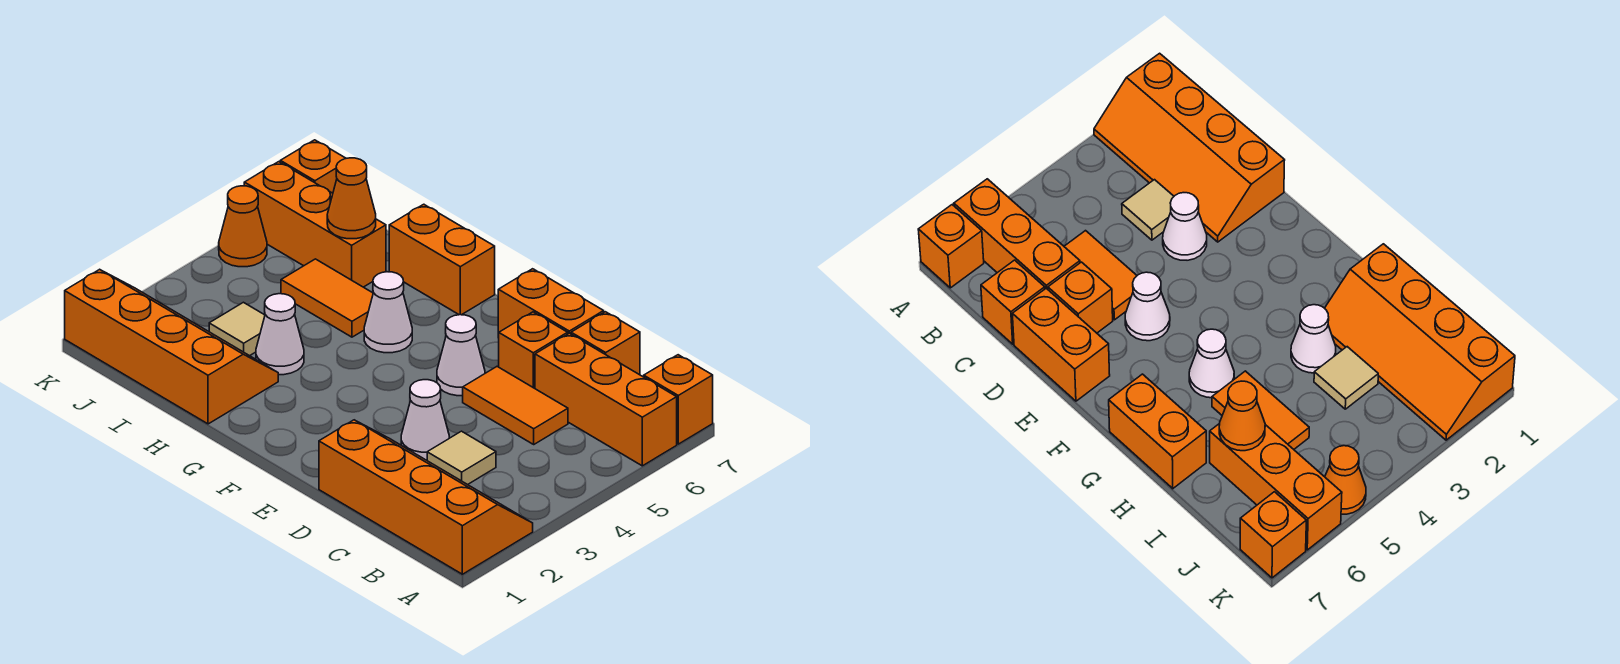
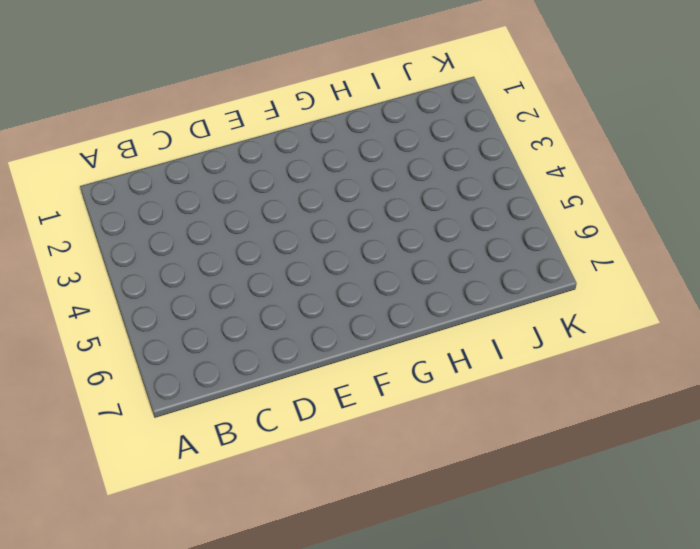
none -> orange 2x4 slope [319,420,533,574]
none -> orange 1x3 brick [535,333,677,466]
none -> orange 1x1 brick [644,355,713,444]

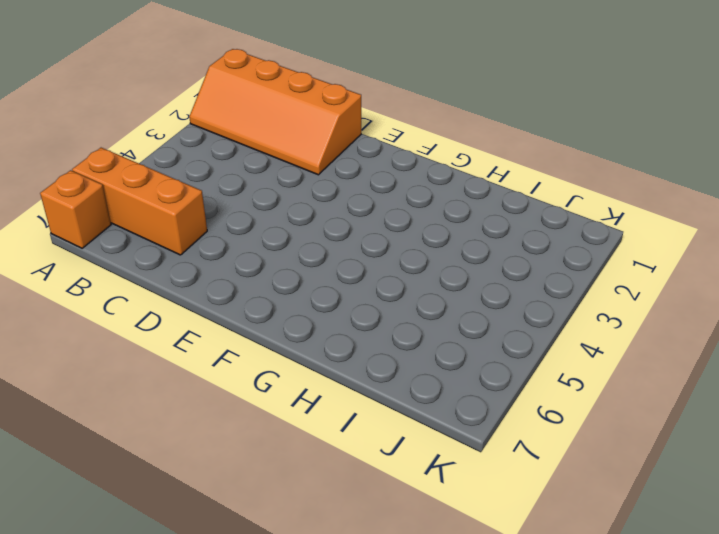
none -> tan 1x1 tile [427,431,496,485]
none -> orange 1x2 tile [463,367,568,444]
none -> orange 1x1 brick [571,312,640,375]

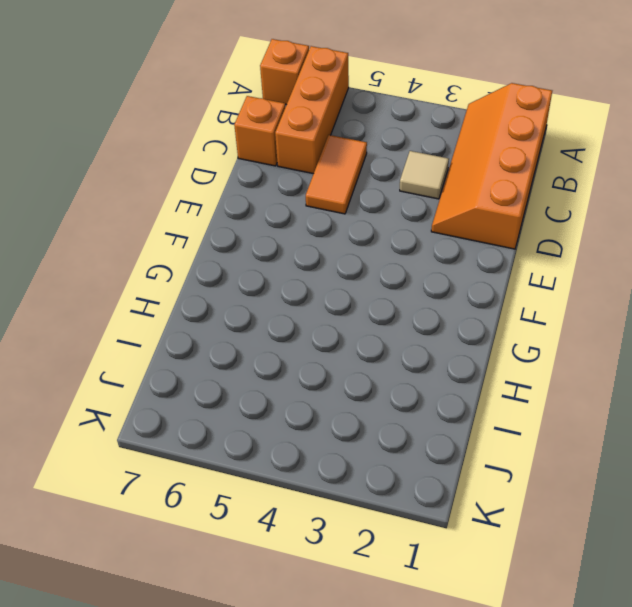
none -> white 1x1 cone [401,380,449,460]
none -> orange 1x1 brick [499,312,568,388]
none -> orange 1x2 brick [498,269,604,338]

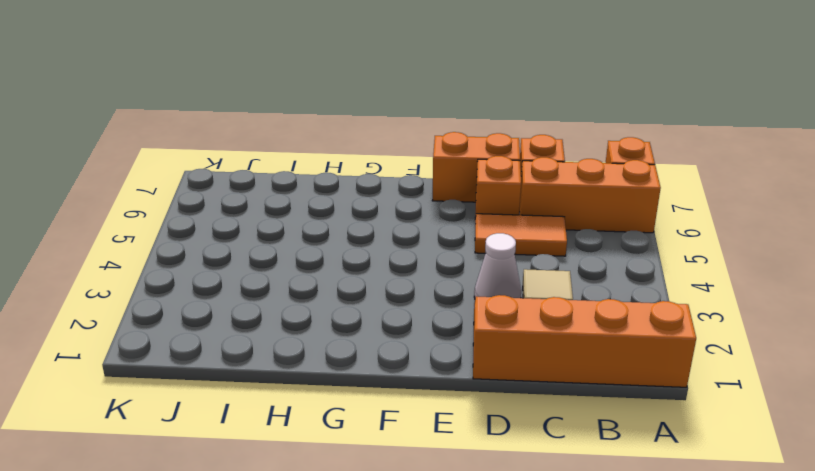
none -> white 1x1 cone [437,315,485,396]
none -> white 1x1 cone [364,272,412,353]
none -> orange 1x2 brick [389,204,495,315]

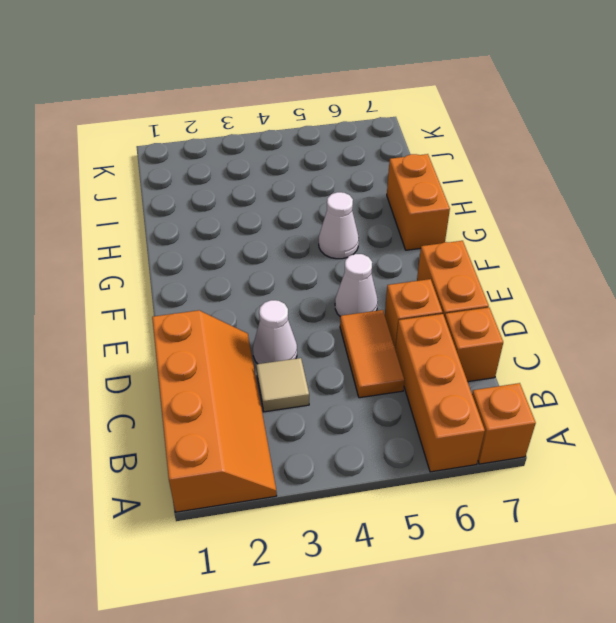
none -> orange 2x4 slope [65,269,278,424]
none -> white 1x1 cone [256,294,304,375]
none -> orange 1x2 tile [281,259,373,337]

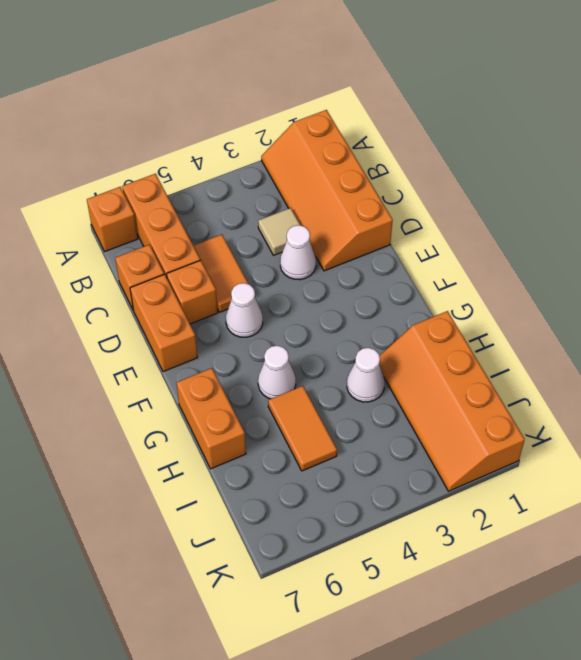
none -> tan 1x1 tile [209,302,265,356]
none -> orange 1x3 brick [244,162,386,287]
none -> orange 1x1 cone [219,186,267,267]

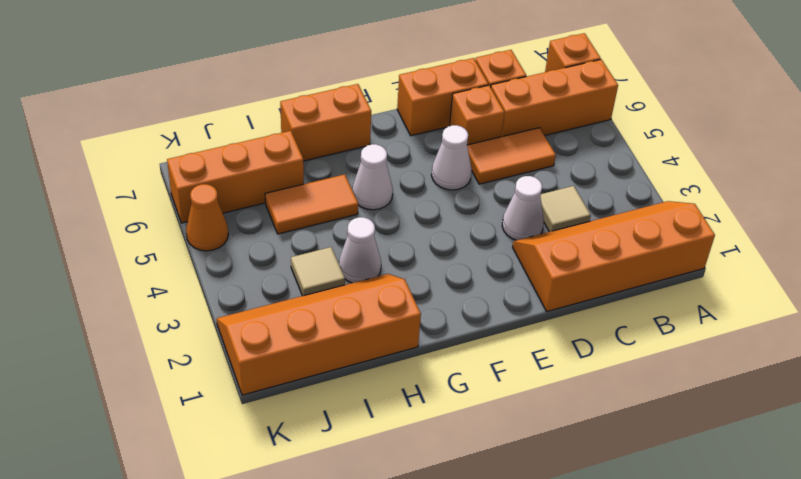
none -> orange 1x1 brick [280,140,346,193]
none -> orange 1x1 cone [327,158,376,239]

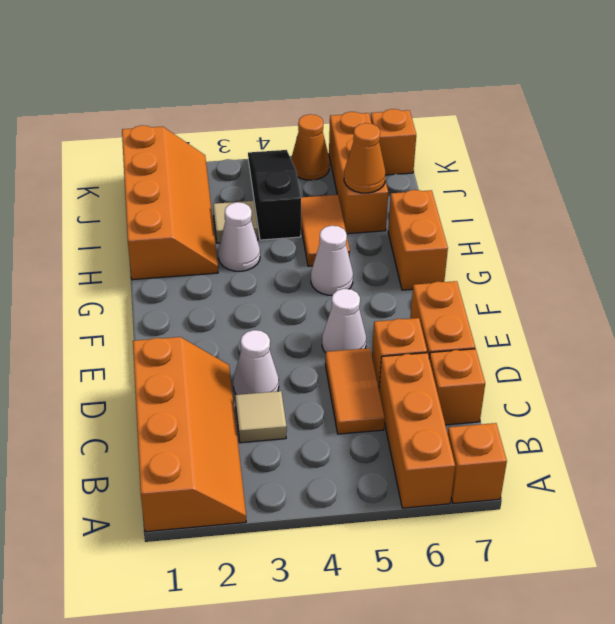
black 1x3 slope [248,150,301,240] -> none

